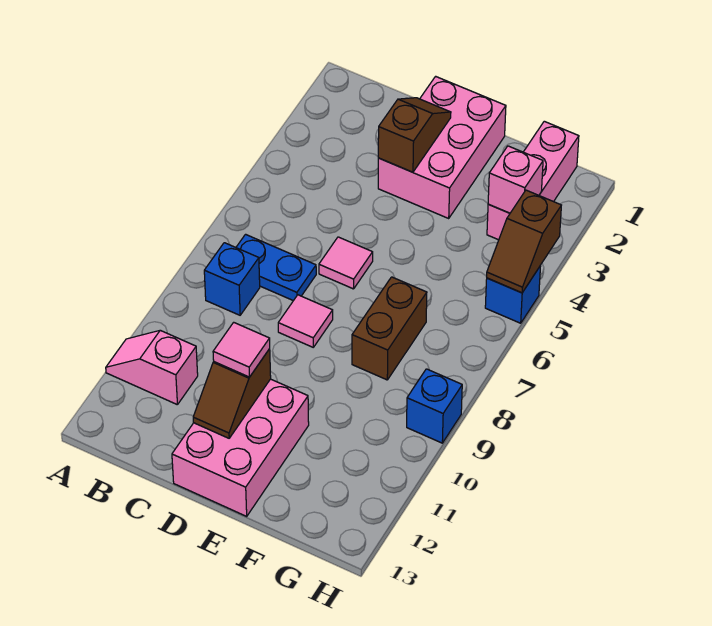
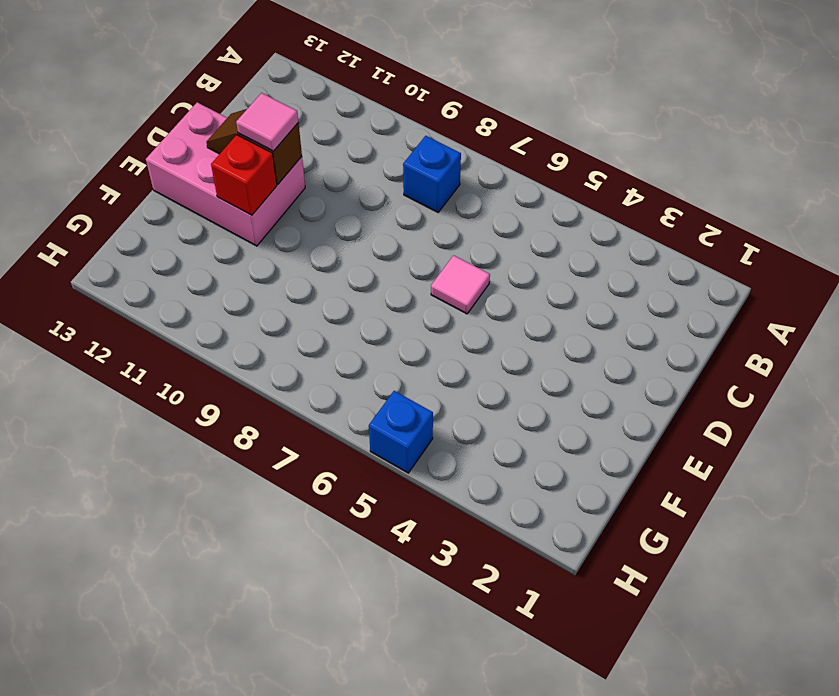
red 1x1 brick [211,135,277,215] -> none
none -> pink 1x2 slope [106,330,198,405]
none -> blue 1x2 plate [236,234,316,301]
none -> pink 2x3 brick [378,76,506,218]

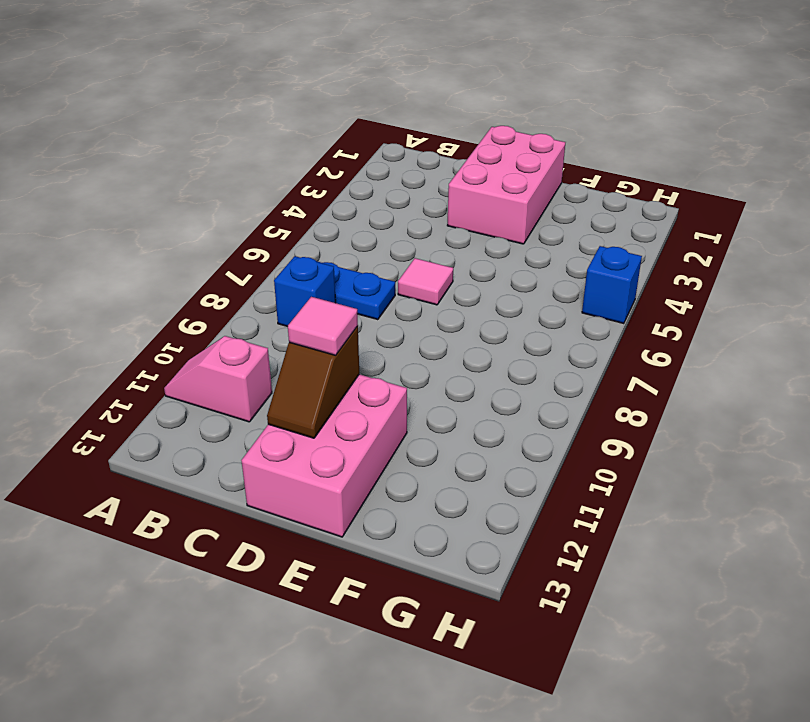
none -> pink 1x1 tile [278,295,333,347]
none -> brown 1x2 brick [352,277,427,380]
none -> pink 1x3 brick [487,121,579,240]

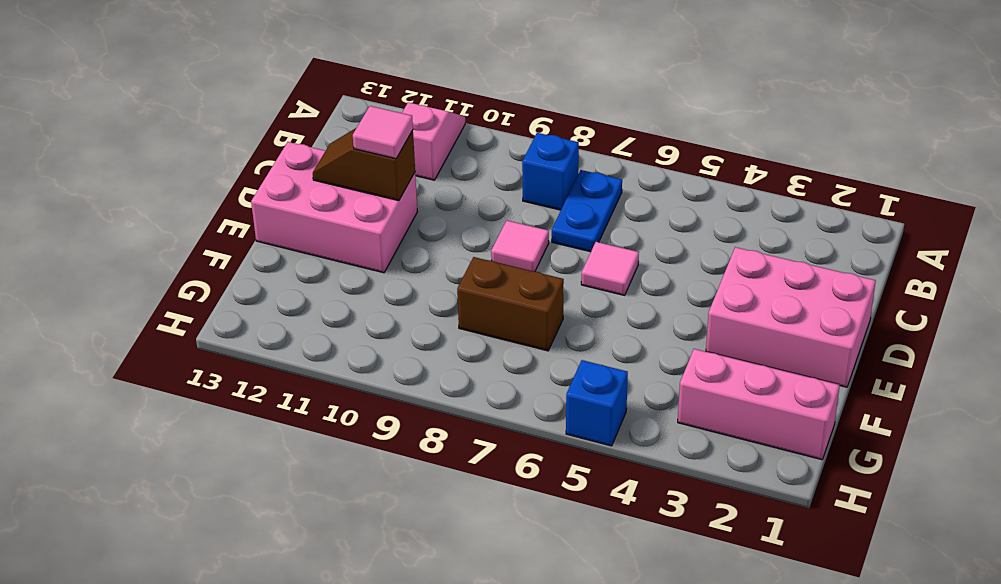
none -> blue 1x1 brick [407,369,462,443]
none -> brown 1x2 slope [378,98,451,172]
none -> pink 1x1 brick [488,146,543,213]

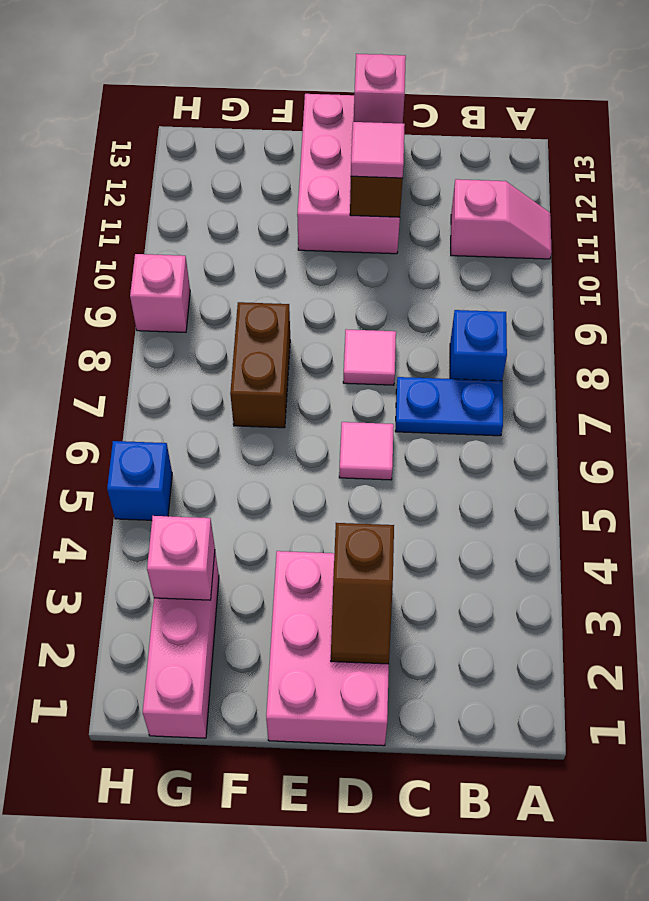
pink 1x1 brick [354,54,406,123] -> none
pink 1x1 brick [130,254,190,332] -> blue 1x1 brick [407,369,462,443]
none -> brown 1x2 slope [487,190,561,293]

